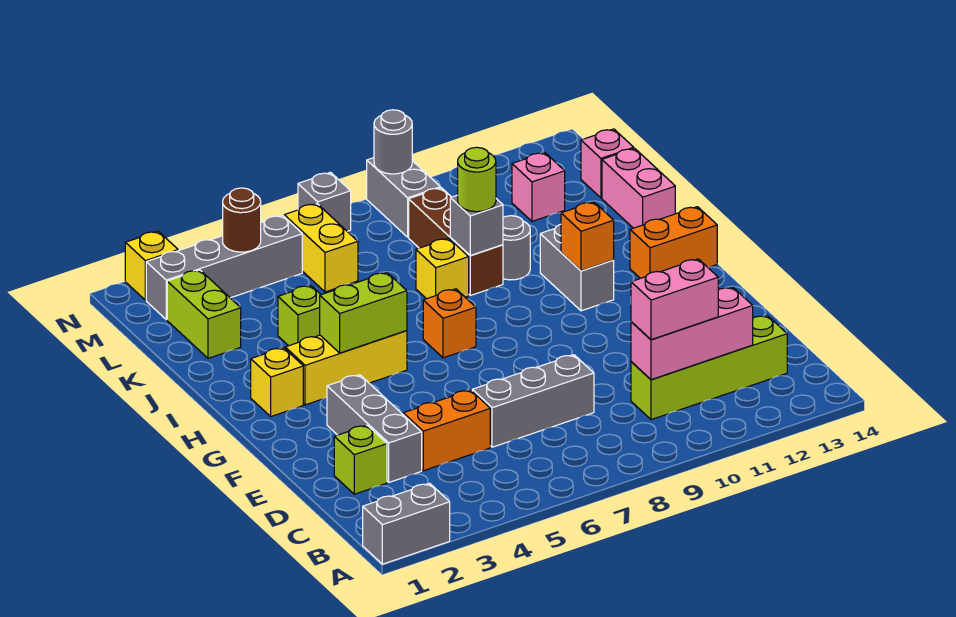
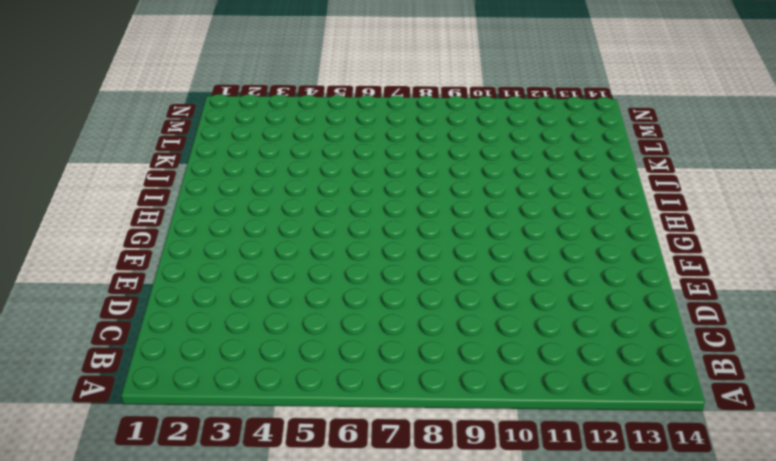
none -> grey 1x2 brick [363,483,450,564]
none -> lime 1x4 brick [631,315,787,420]
none -> lime 1x1 brick [334,425,387,494]
none -> grey 1x3 brick [327,375,422,482]

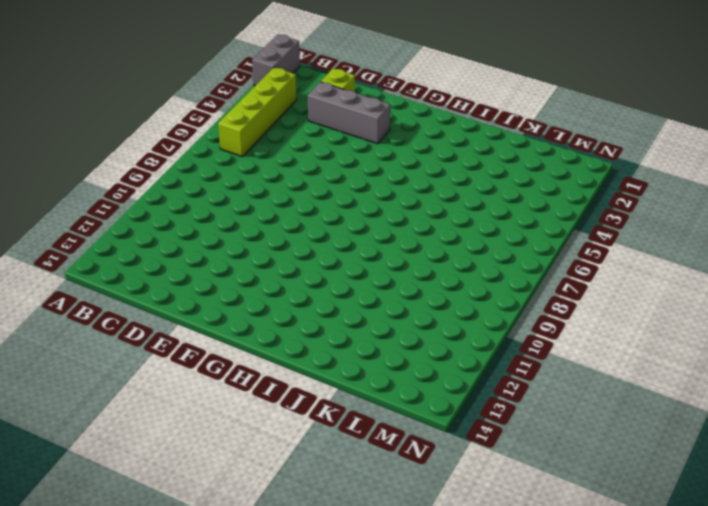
lime 1x4 brick [218,67,297,156] -> lime 1x4 brick moved to [631,315,787,420]
none -> orange 1x2 brick [403,390,490,471]
none -> grey 1x3 brick [472,355,594,447]
none -> yellow 1x1 brick [251,348,303,416]
none -> yellow 1x3 brick [285,331,407,405]

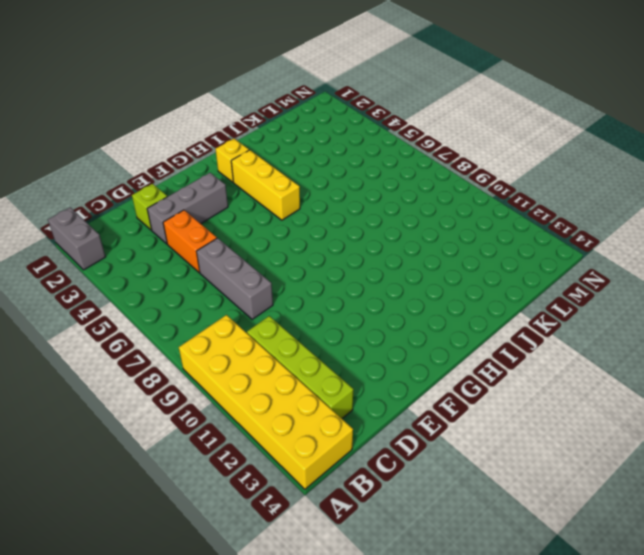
yellow 2x6 brick [179,315,353,489] -> none
none -> orange 1x1 brick [423,289,476,358]
none -> grey 1x2 brick [540,224,614,311]
none -> orange 1x2 brick [630,207,717,278]
none -> lime 1x1 brick [278,285,321,346]

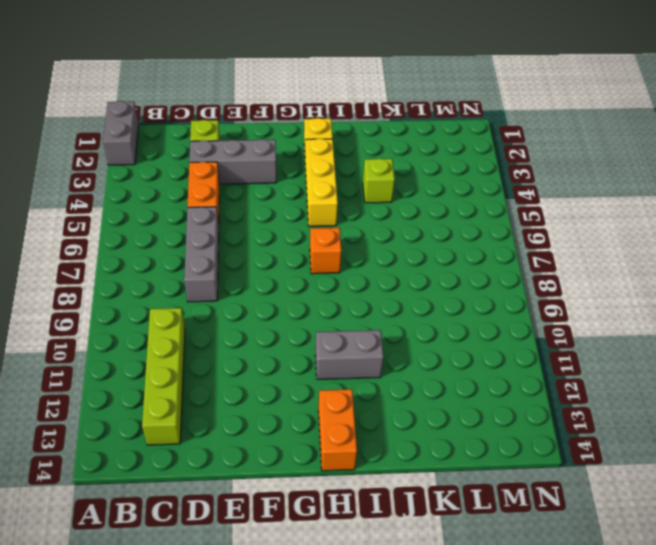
none -> yellow 1x1 brick [416,238,469,299]
none -> brown 1x3 brick [409,188,503,295]
none -> grey 1x1 round brick [503,216,530,280]
none -> pink 1x2 brick [602,148,675,228]

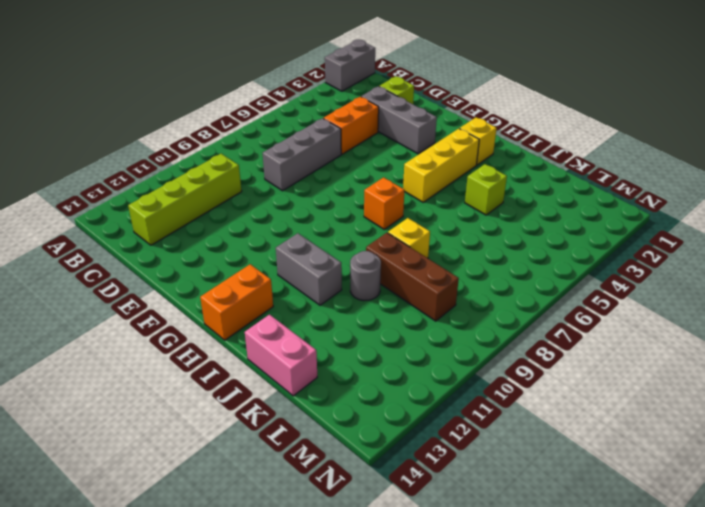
none -> lime 1x2 brick [167,270,241,358]
none -> yellow 1x2 brick [284,204,358,292]
none -> pink 1x1 brick [512,152,565,221]
none -> pink 1x1 brick [581,129,634,198]

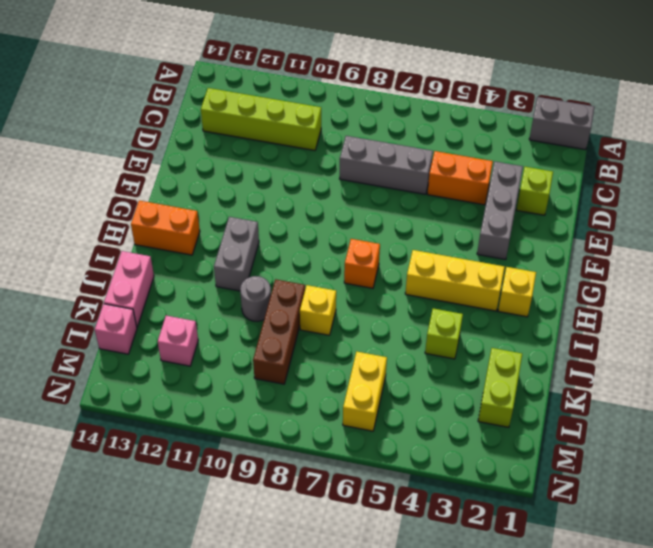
none -> grey 1x4 brick [146,215,302,320]
none -> grey 1x2 brick [367,158,440,237]
none -> yellow 1x1 brick [125,231,178,300]
none -> grey 1x1 brick [298,172,351,231]

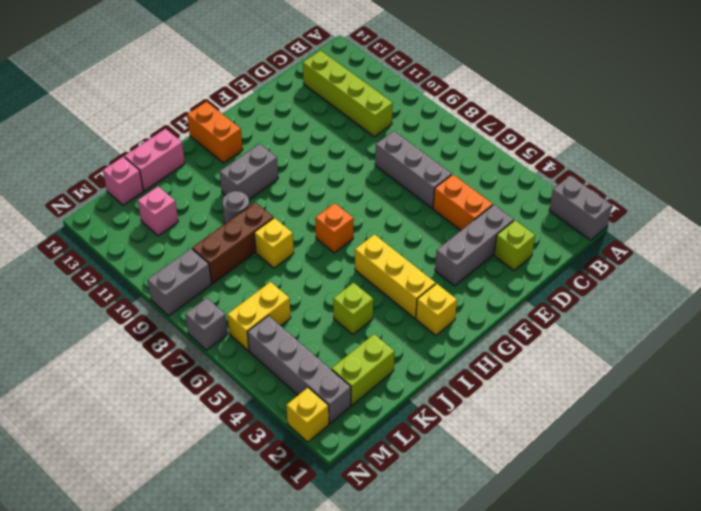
none -> pink 1x3 brick [631,287,753,380]
none -> lime 1x2 brick [320,272,407,353]
none -> orange 1x1 brick [561,202,614,271]
none -> grey 1x1 brick [450,195,503,255]

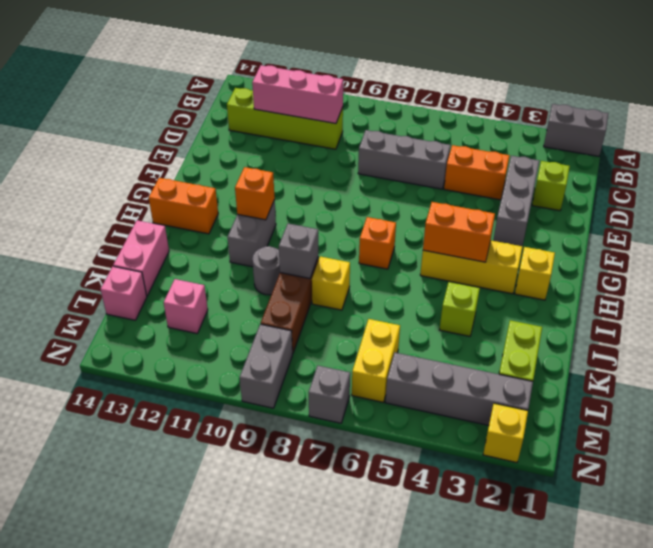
orange 1x2 brick [423,202,495,262] -> lime 1x2 brick [320,272,407,353]
none -> brown 1x1 round brick [223,188,261,252]
none -> grey 1x1 round brick [374,110,412,174]
none -> pink 1x2 brick [631,259,718,340]
none -> lime 1x1 round brick [458,147,496,212]

